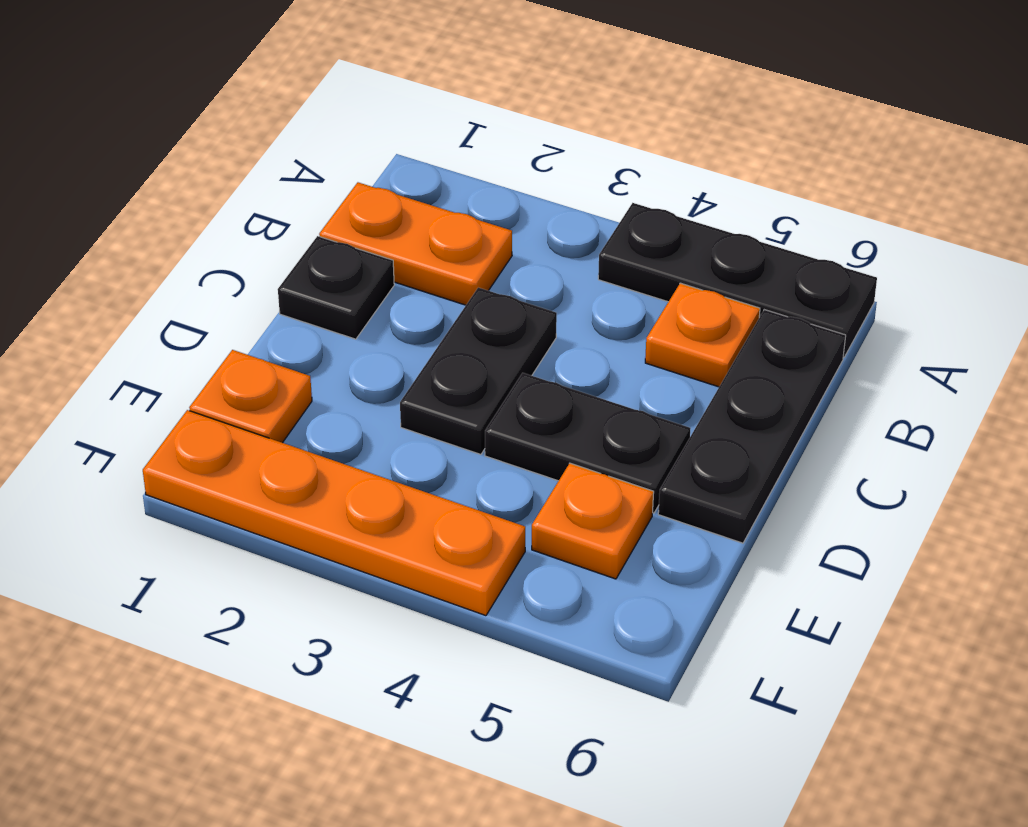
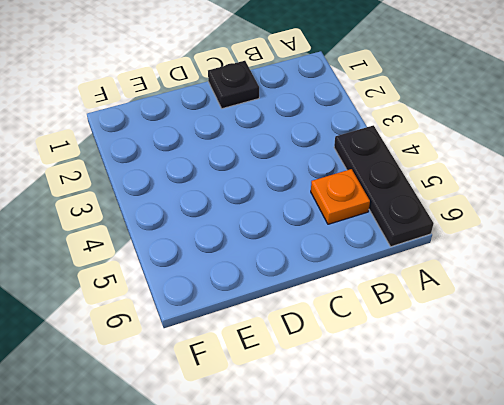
none -> orange 1x2 plate [319,182,512,305]
none -> black 1x3 plate [658,310,846,543]

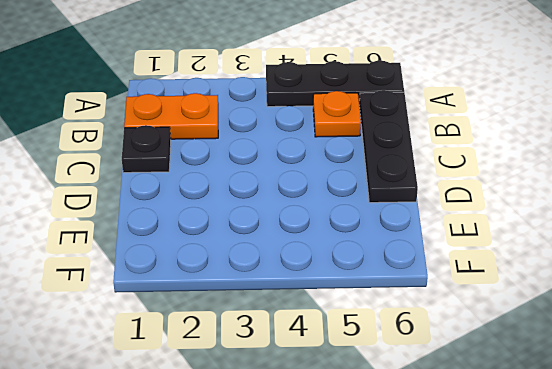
none -> black 1x2 plate [400,288,557,455]
none -> black 1x2 plate [485,373,690,513]

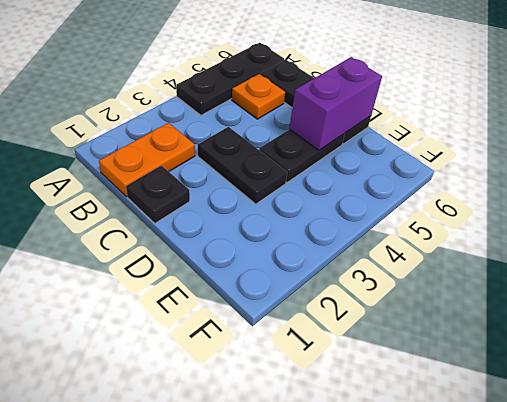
purple 1x2 brick [289,57,382,150] -> none
none -> orange 1x1 plate [189,350,312,443]
none -> orange 1x1 plate [532,463,654,579]

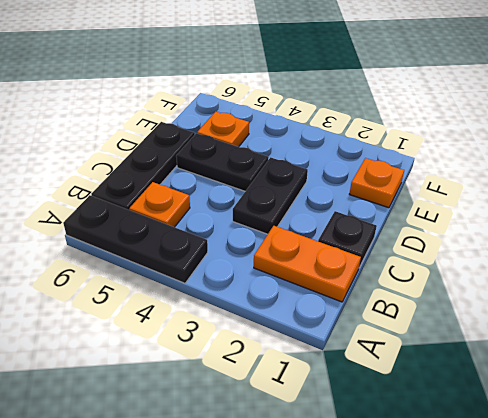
none -> orange 1x4 plate [143,410,525,616]

